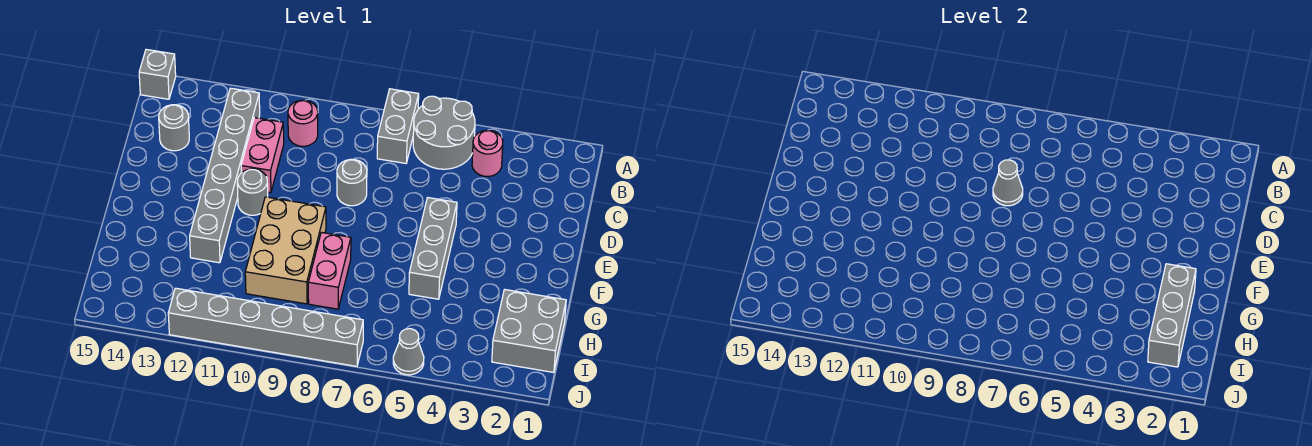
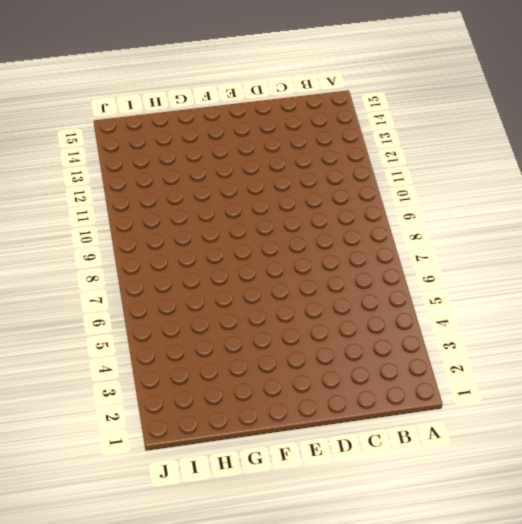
none -> grey 2x2 round brick [413,96,475,169]
none -> grey 1x2 brick [377,89,419,163]
none -> grey 1x1 brick [139,49,176,99]

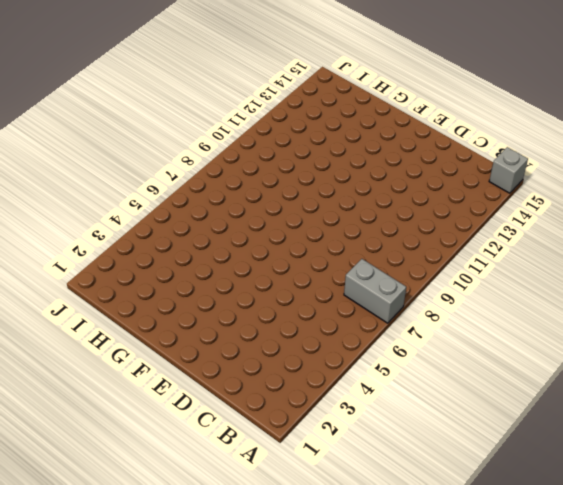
none -> grey 2x2 round brick [413,96,475,169]
none -> pink 1x1 round brick [472,130,503,176]
none -> pink 1x1 round brick [288,100,318,146]

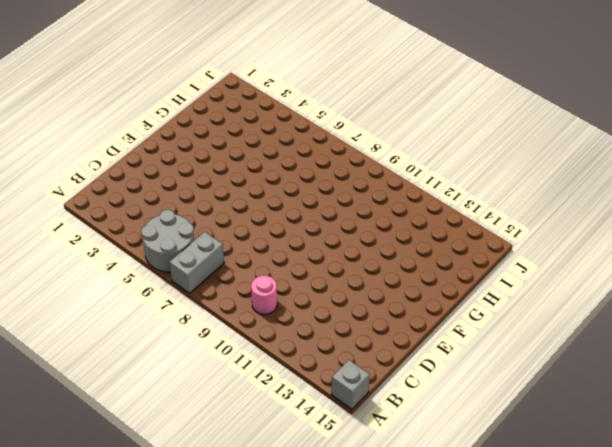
none -> pink 1x1 round brick [472,130,503,176]
none -> grey 1x6 brick [190,88,260,263]
none -> pink 1x2 brick [241,118,284,193]

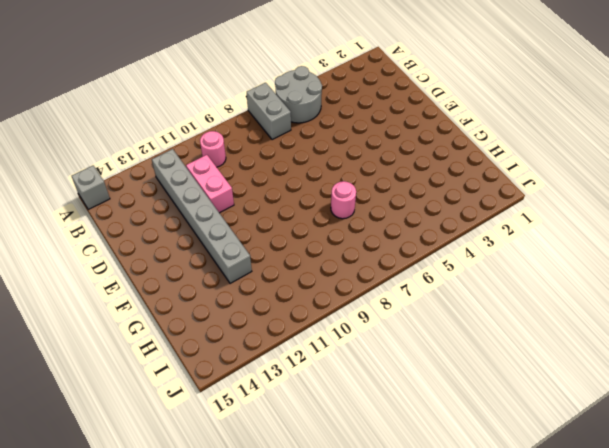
pink 1x1 round brick [331,181,356,219] -> pink 1x1 round brick moved to [472,130,503,176]
none -> grey 1x1 round brick [159,105,189,151]
none -> grey 1x1 round brick [337,159,367,206]
none -> grey 1x3 brick [409,198,457,299]

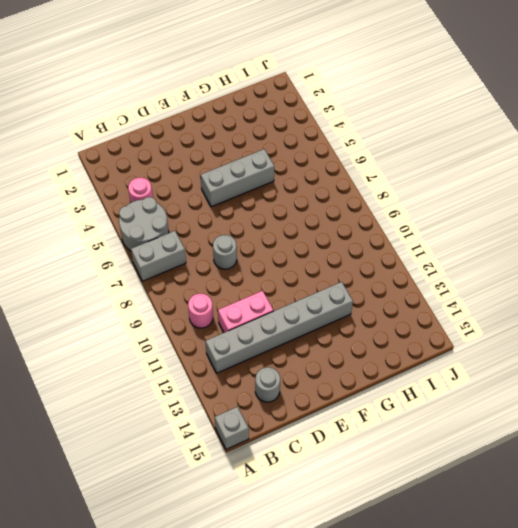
none -> grey 1x1 round brick [237,169,268,215]
none -> tan 2x3 brick [245,197,326,304]
none -> pink 1x2 brick [308,232,351,309]

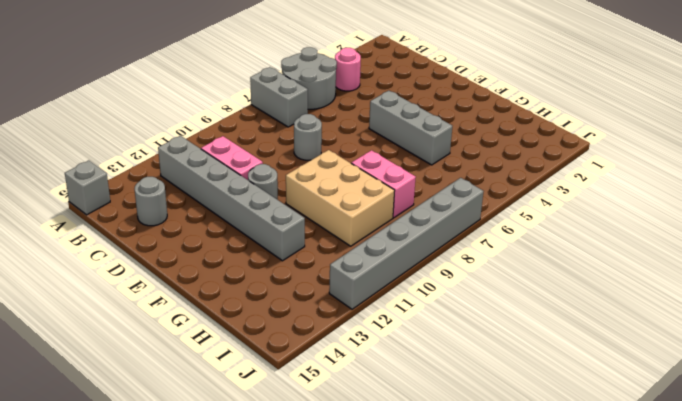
none -> pink 1x1 round brick [288,100,318,146]
none -> grey 2x2 brick [492,290,566,372]
none -> grey 1x1 cone [393,329,424,375]

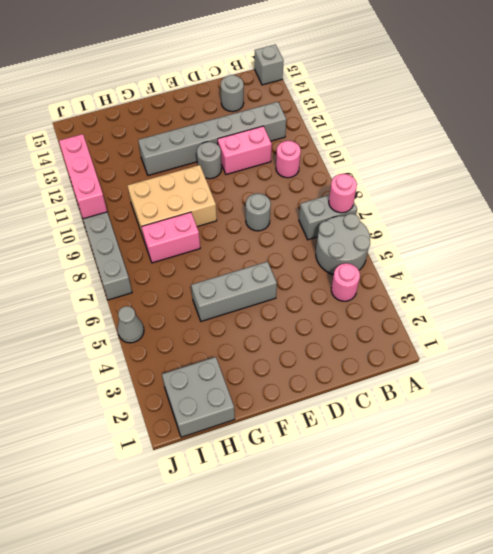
pink 1x1 round brick [329,174,357,213] -> none
pink 1x3 brick [59,134,107,219] -> none
none -> grey 1x1 cone [993,160,1023,206]
none -> grey 1x3 brick [1148,264,1196,367]

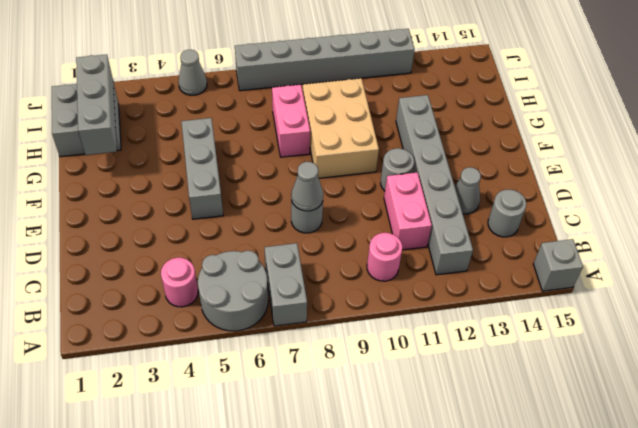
grey 1x1 cone [455,167,481,214] -> none

